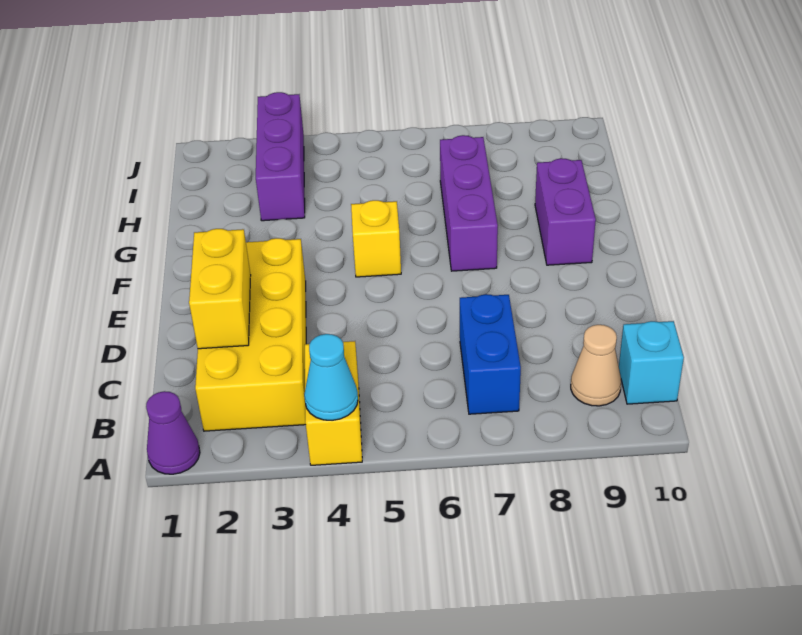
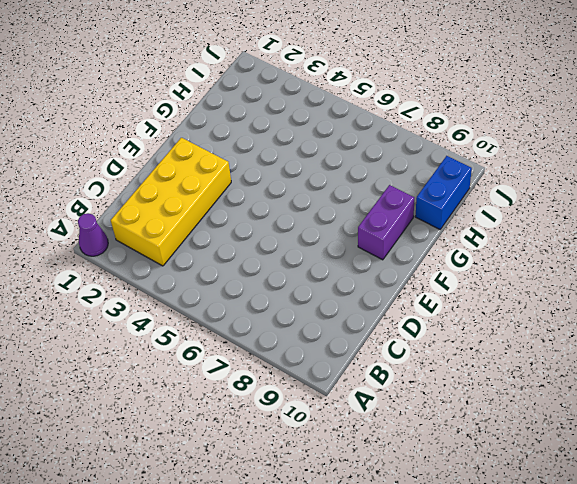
blue 1x2 brick [415,156,472,229] -> blue 1x2 brick moved to [460,294,521,414]
none -> yellow 1x2 brick [305,341,362,465]
none -> tan 1x1 cone [571,325,621,406]
none -> cyan 1x1 brick [619,321,684,404]

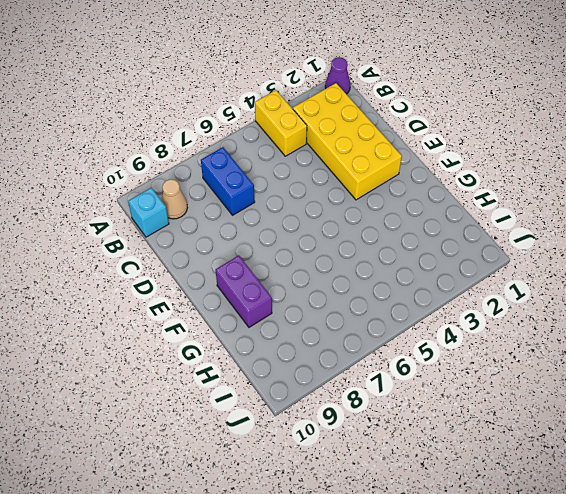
none -> yellow 1x1 brick [351,200,401,277]
none -> purple 1x3 brick [440,135,498,271]
none -> purple 1x3 brick [256,92,305,221]

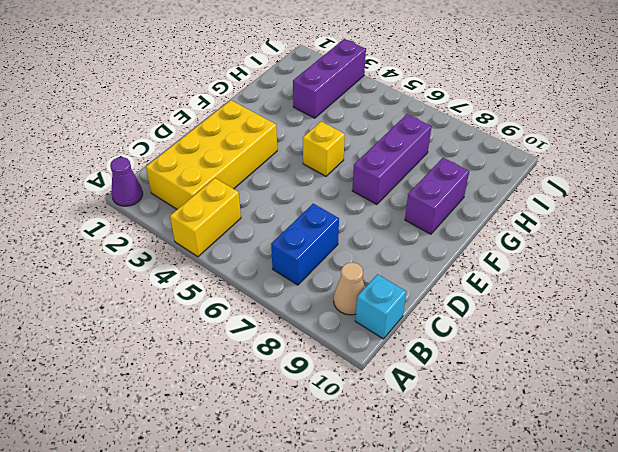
none -> cyan 1x1 cone [304,334,358,420]
none -> yellow 1x2 brick [189,229,251,349]

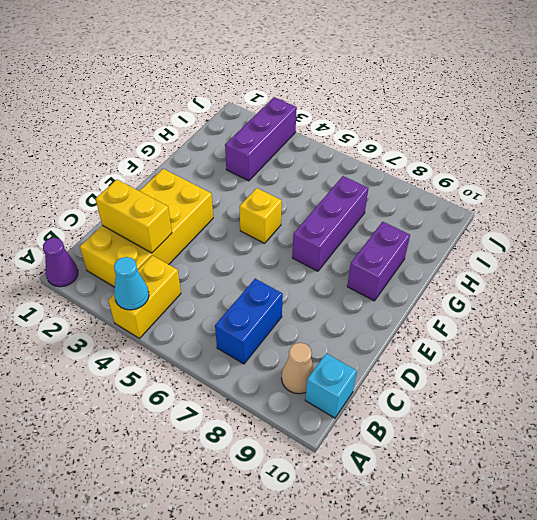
yellow 1x2 brick [96,180,172,253] -> yellow 1x2 brick turned to [189,229,251,349]

